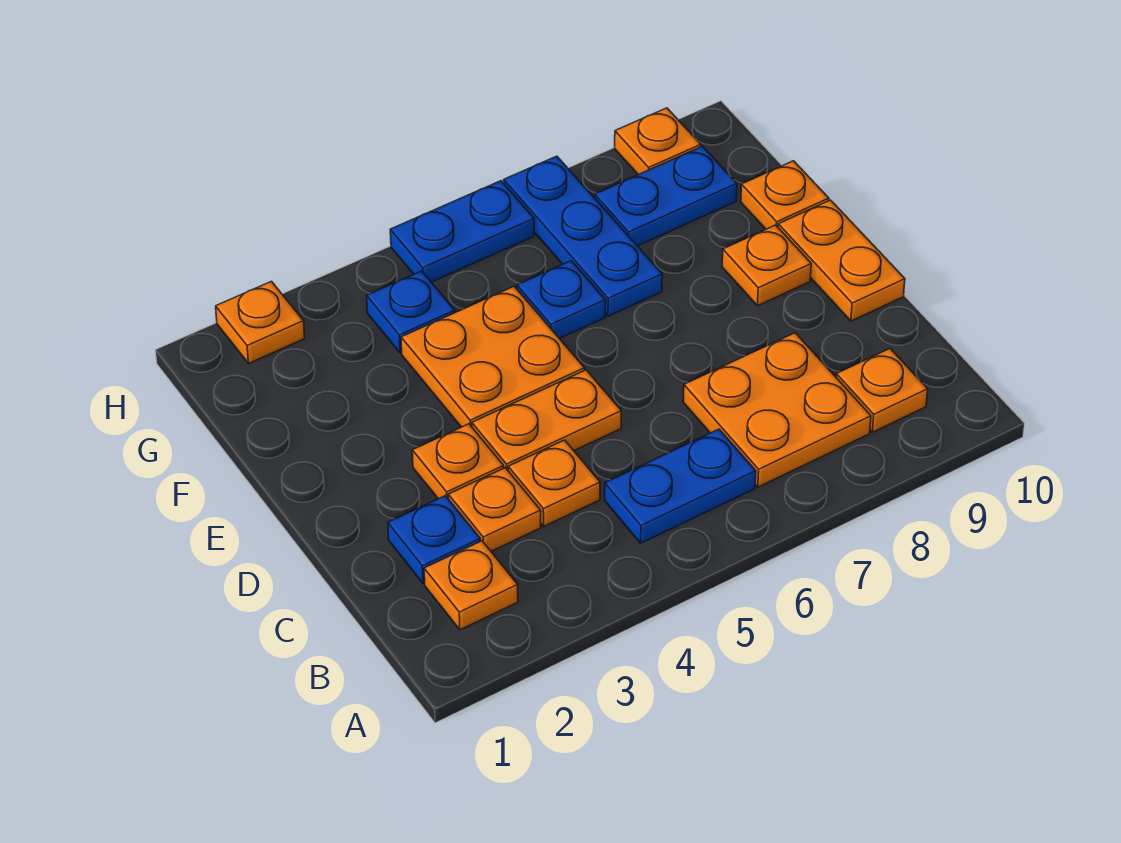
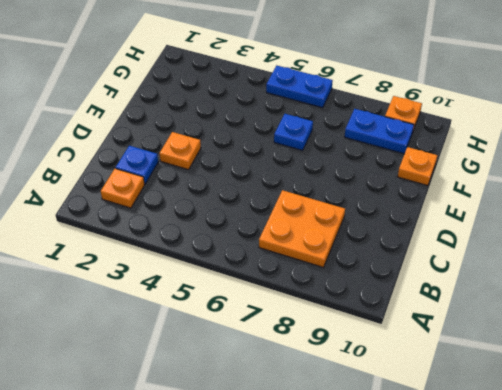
none -> blue 1x2 plate [605,429,756,543]
none -> orange 1x1 plate [836,349,928,432]
none -> orange 1x1 plate [448,468,541,551]

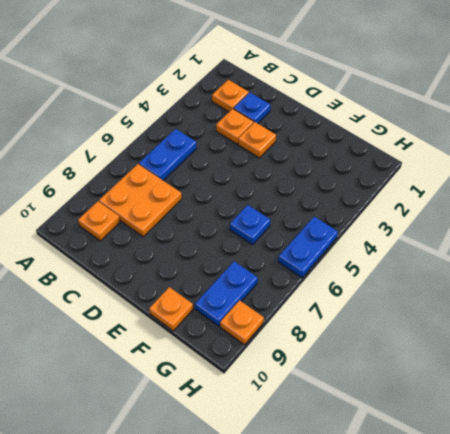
none -> orange 1x1 plate [508,440,600,526]
none -> orange 1x2 plate [472,370,621,470]
none -> orange 1x2 plate [778,200,905,321]

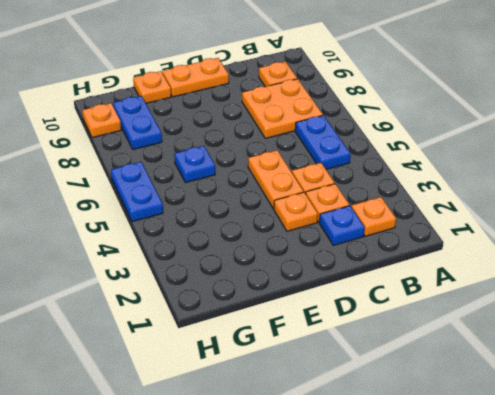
none -> orange 2x2 plate [401,286,585,427]
none -> orange 1x1 plate [722,225,811,306]
none -> blue 1x3 plate [504,156,662,316]

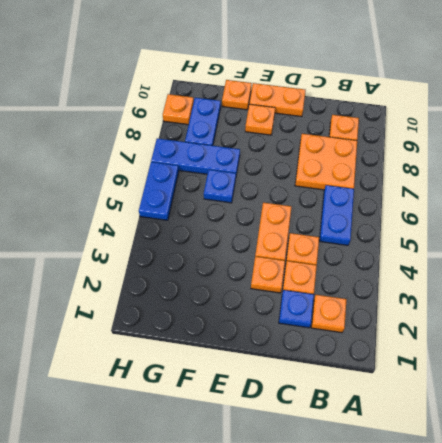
none -> orange 2x2 plate [401,286,585,427]
none -> blue 1x1 plate [367,271,455,353]
none -> orange 1x1 plate [216,281,305,364]

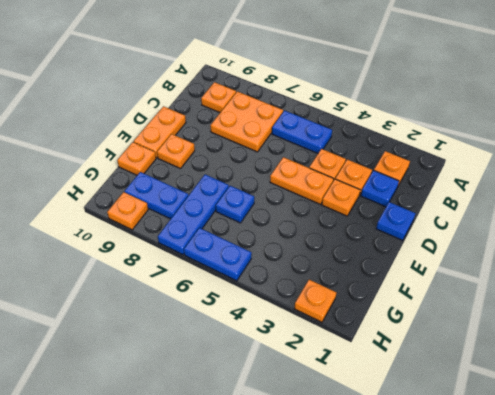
blue 1x1 plate [376,202,415,240] -> blue 1x1 plate moved to [367,271,455,353]
none -> orange 2x2 plate [401,286,585,427]

